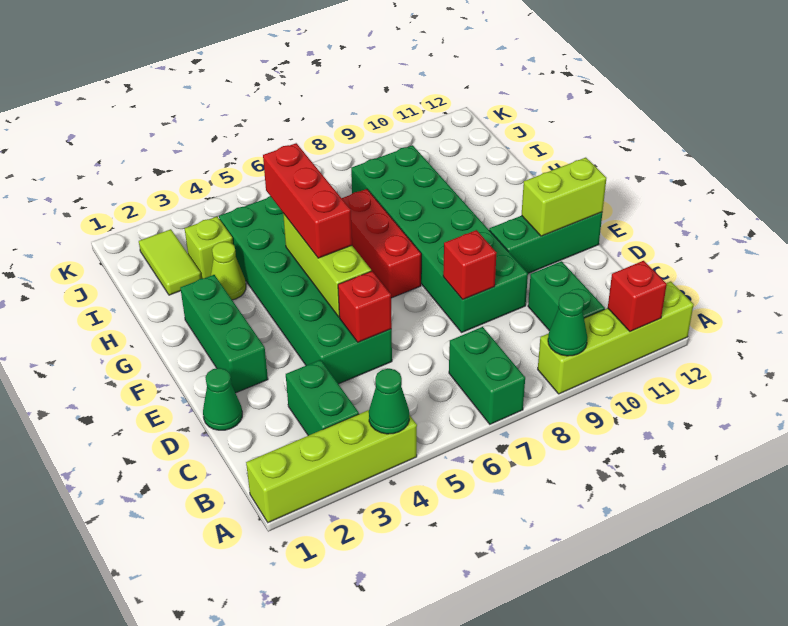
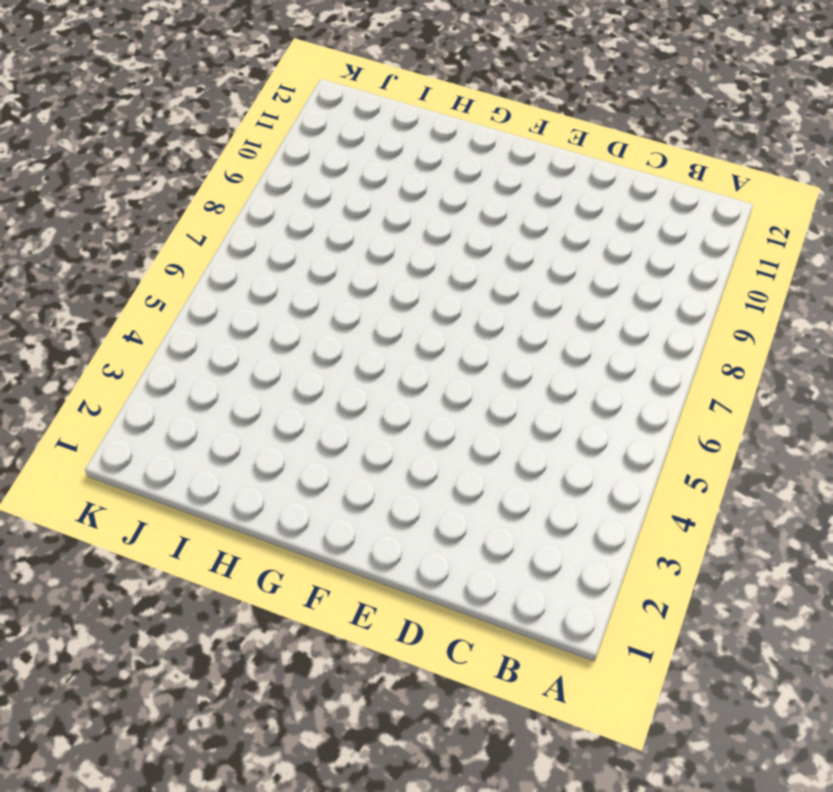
none -> lime 1x4 brick [246,410,417,523]
none -> green 1x2 brick [449,327,525,424]
none -> lime 1x4 brick [538,281,694,394]

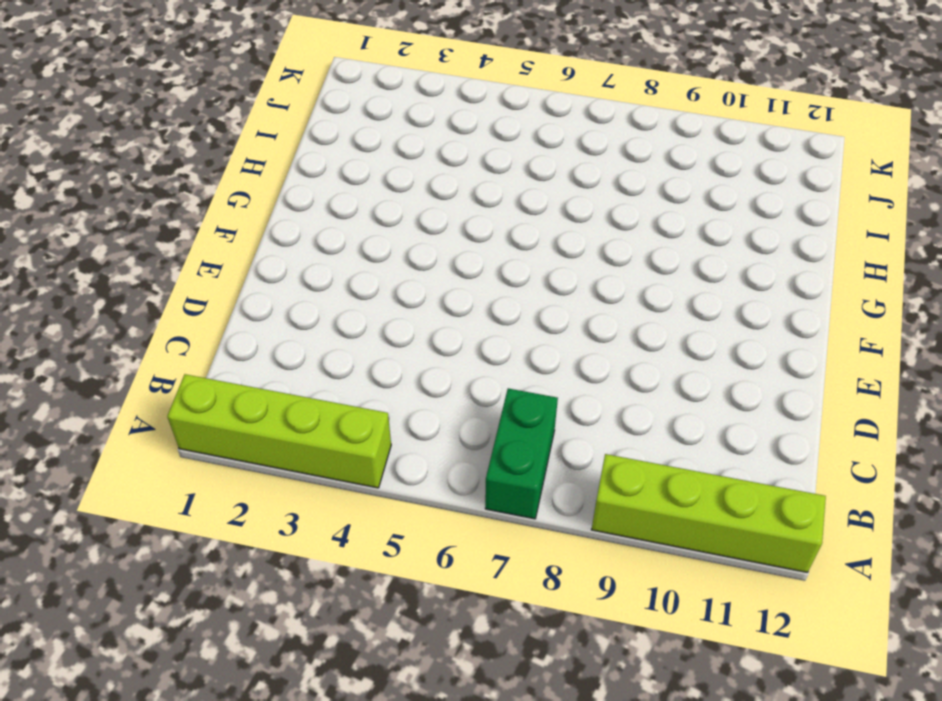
none -> green 1x2 brick [286,360,359,436]
none -> green 1x2 brick [528,261,605,331]
none -> green 1x1 cone [203,368,242,430]

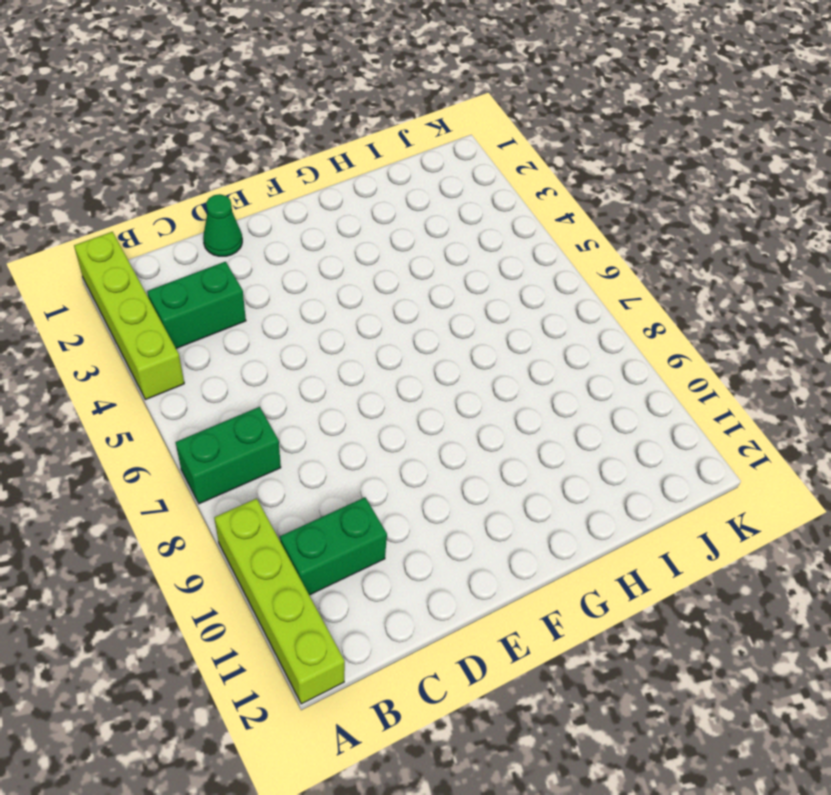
none -> green 2x6 brick [219,196,392,384]
none -> green 2x6 brick [351,145,528,332]
none -> green 1x3 brick [180,275,268,393]

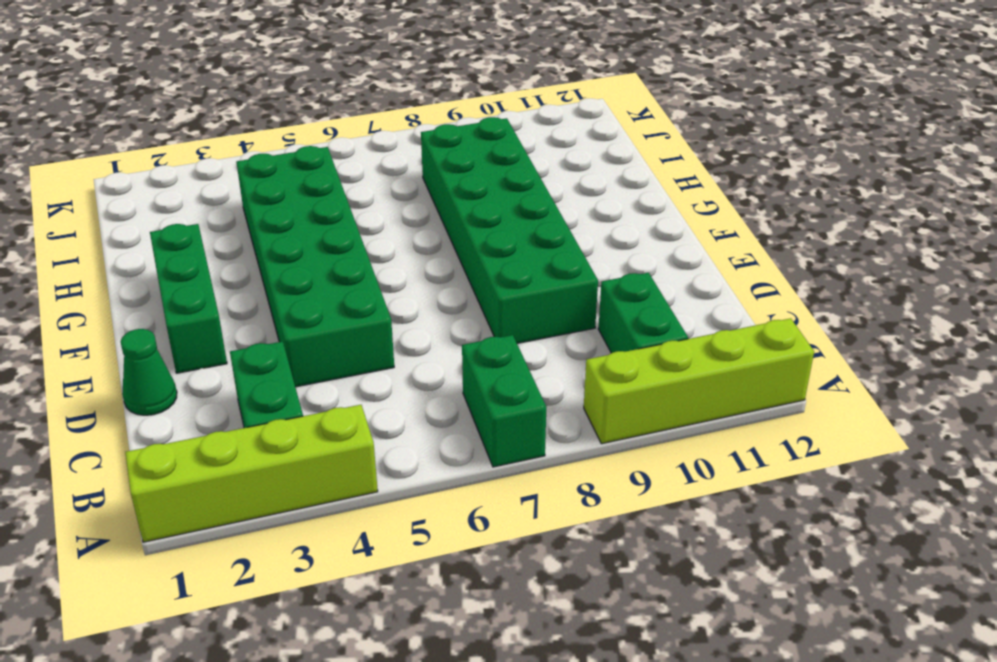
none -> green 1x3 brick [489,212,603,273]
none -> red 1x3 brick [342,189,421,298]
none -> lime 1x1 cone [211,242,246,300]

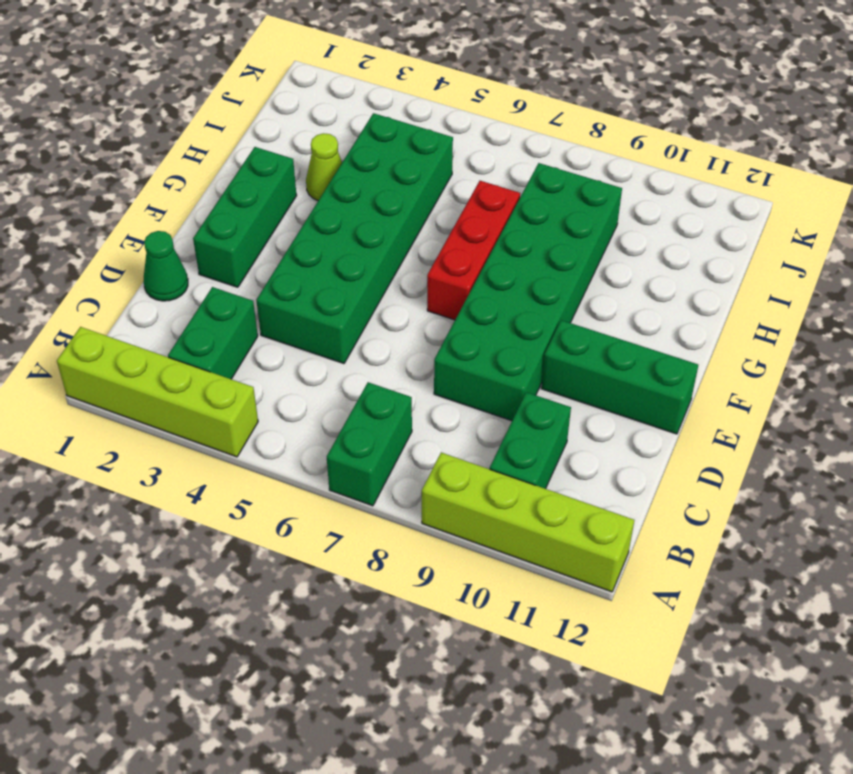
none -> lime 1x2 tile [139,229,201,295]
none -> lime 1x1 brick [185,217,233,279]
none -> green 1x1 cone [369,369,409,434]

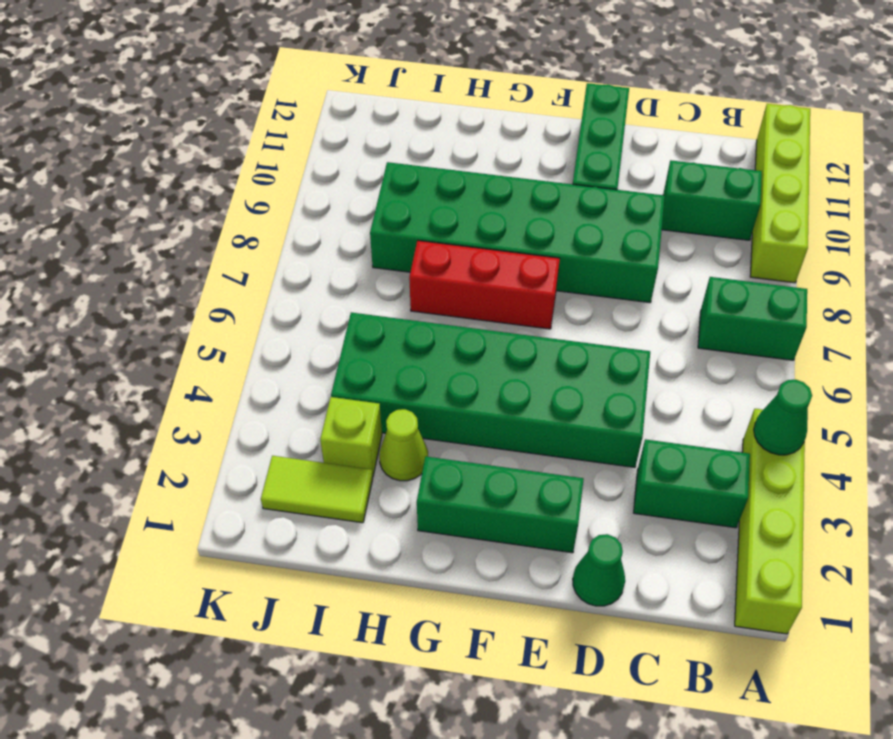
none -> green 1x1 cone [548,293,587,356]
none -> red 1x1 brick [608,261,667,332]
none -> red 1x1 brick [338,271,392,342]

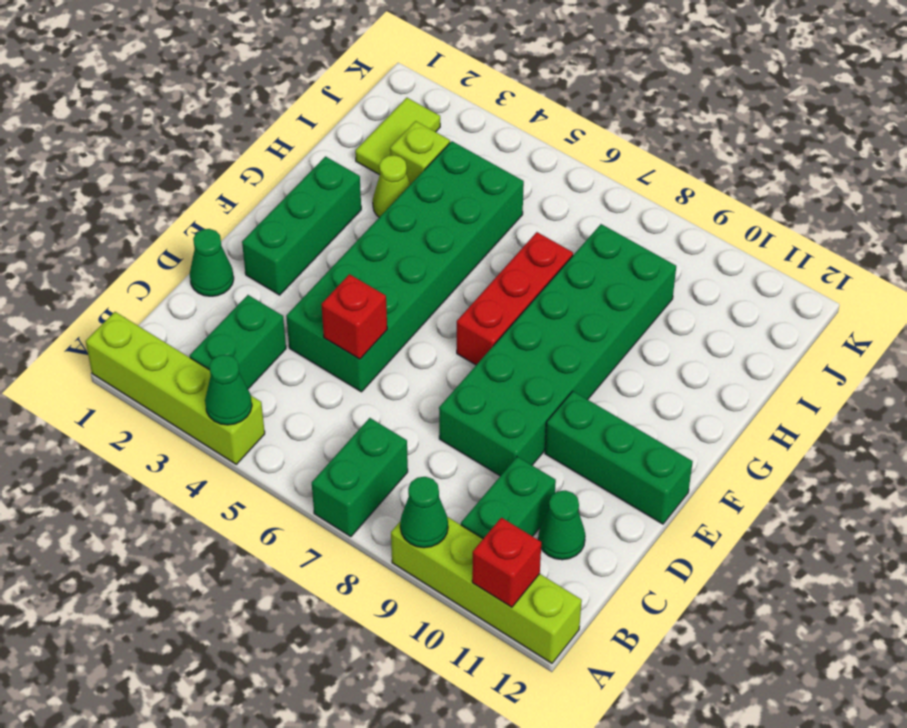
green 1x1 cone [538,490,585,560] -> none
none -> red 1x1 brick [443,230,496,300]
none -> lime 1x3 brick [283,213,371,317]
none -> lime 1x2 brick [522,158,606,236]

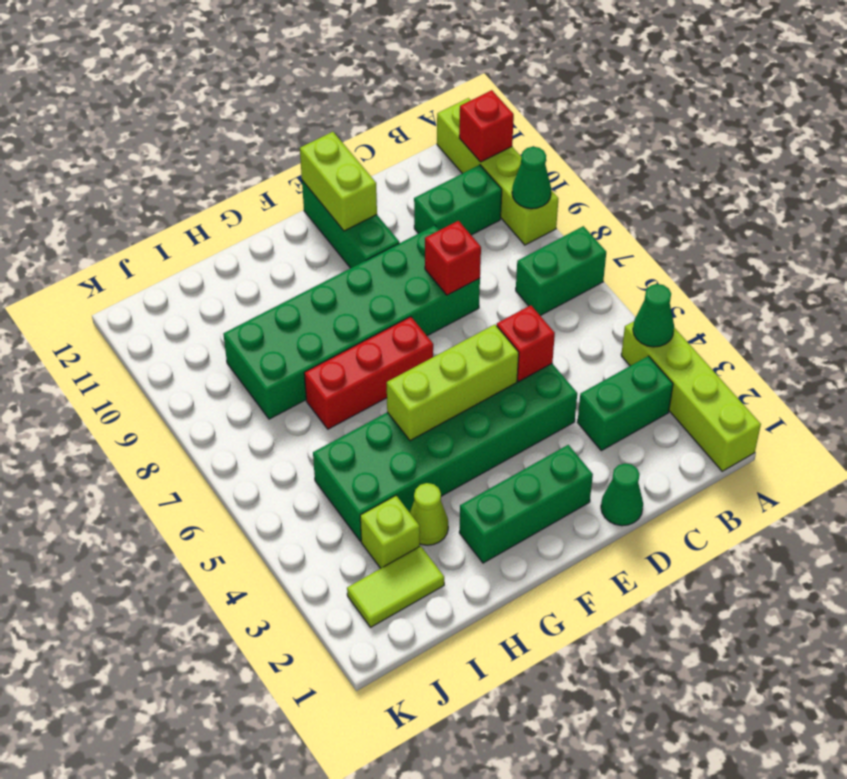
none -> red 1x3 brick [263,143,352,258]

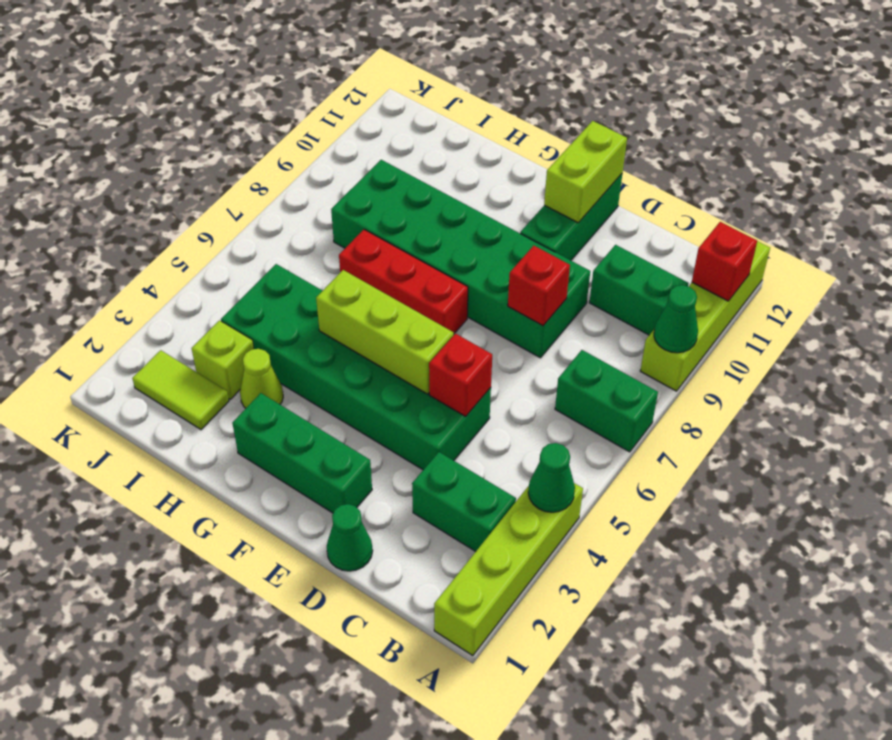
none -> red 1x3 brick [263,143,352,258]

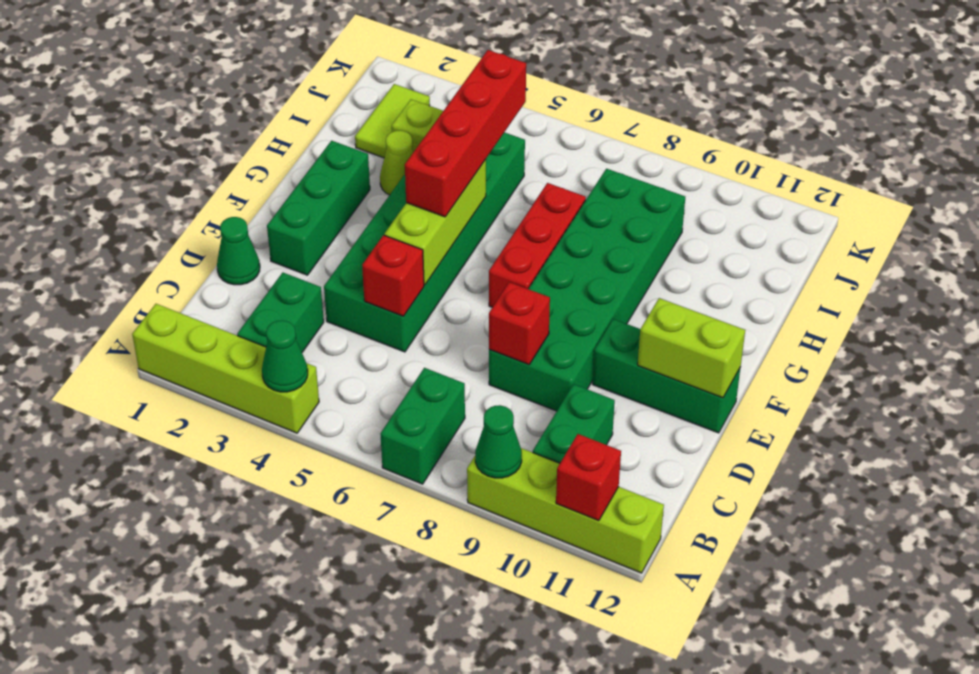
red 1x4 brick [405,50,526,217] -> red 1x3 brick [263,143,352,258]

